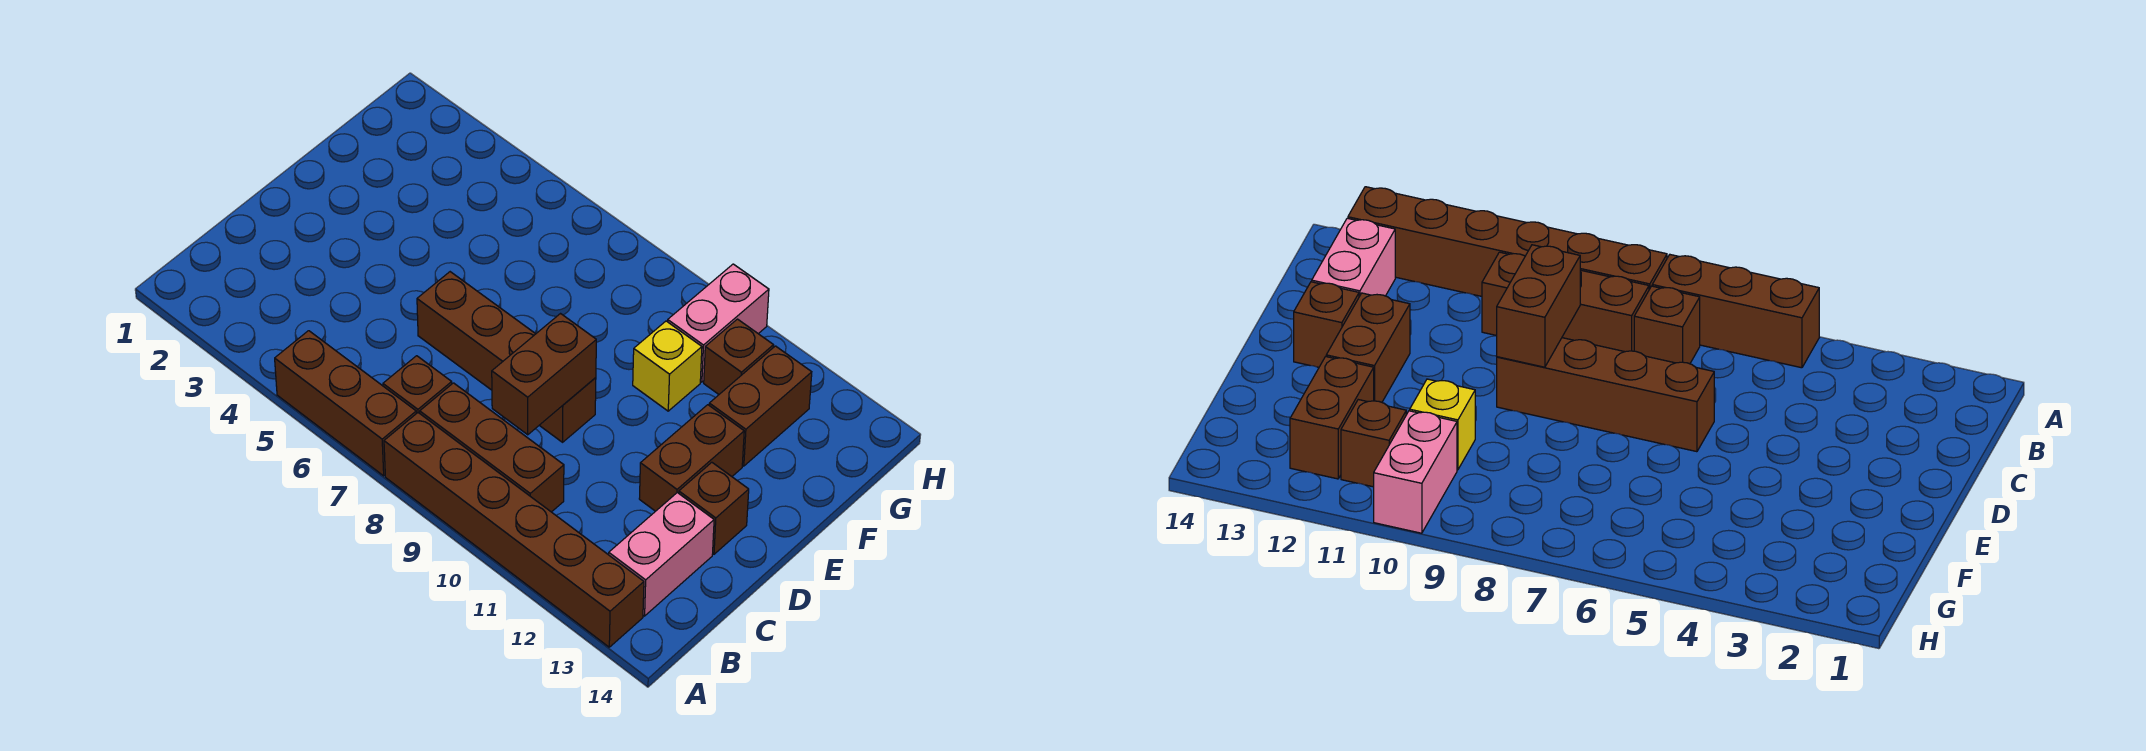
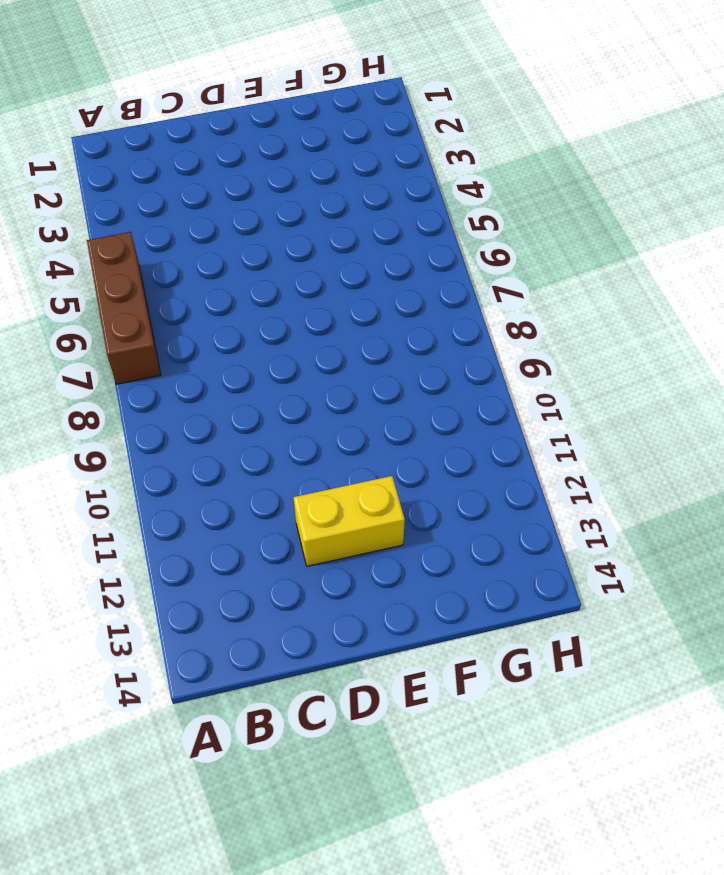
yellow 1x2 brick [293,476,405,566] -> brown 1x2 brick [639,405,744,511]
none -> brown 1x6 brick [384,413,644,647]
none -> brown 1x1 brick [383,356,452,414]
none -> brown 1x3 brick [420,383,564,512]

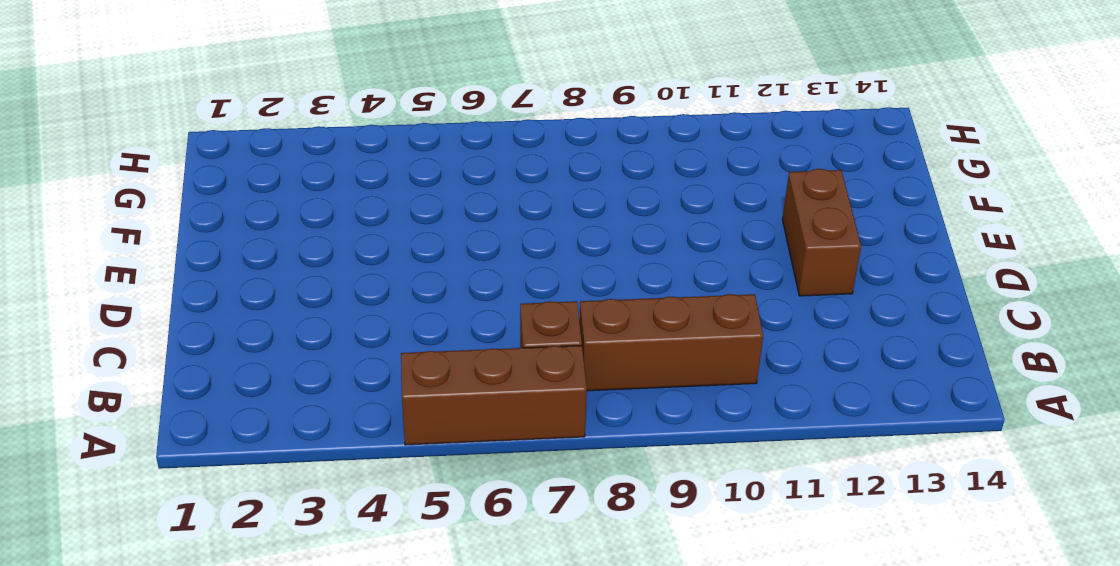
none -> brown 1x6 brick [384,413,644,647]
none -> pink 1x2 brick [609,493,714,616]
none -> brown 1x4 brick [417,272,596,442]

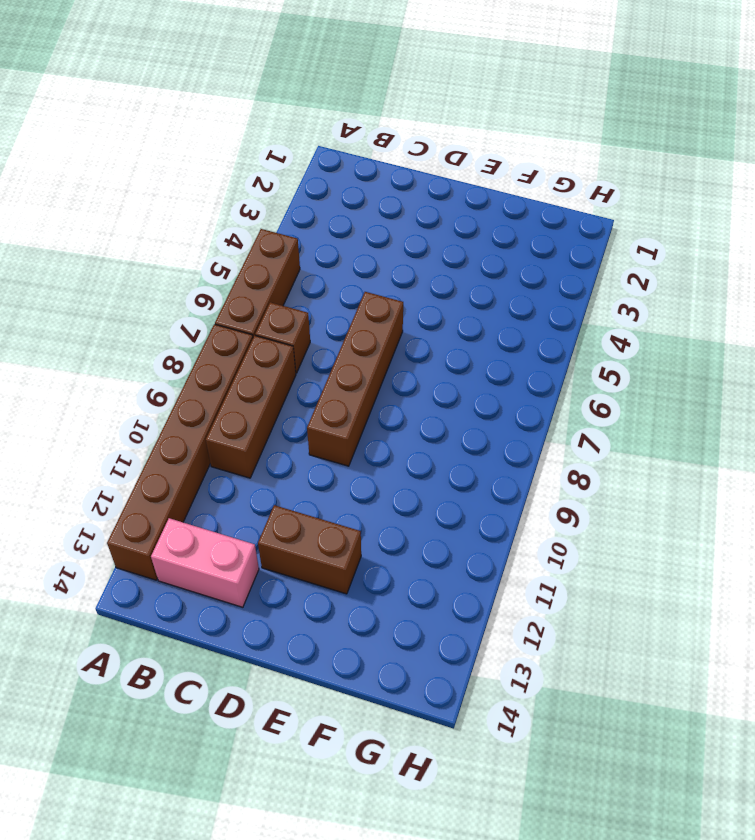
none -> brown 1x1 brick [679,462,749,554]
none -> yellow 1x1 brick [633,321,702,411]
none -> brown 1x2 brick [709,346,812,466]

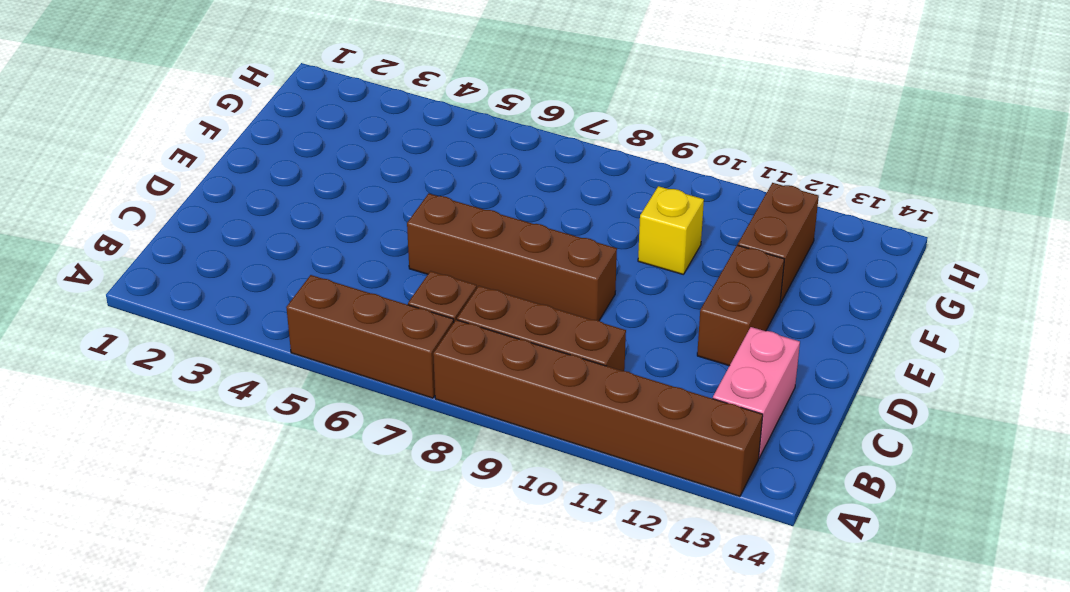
none -> brown 1x1 brick [679,462,749,554]
none -> pink 1x2 brick [668,264,769,382]
none -> brown 1x1 brick [704,319,773,394]

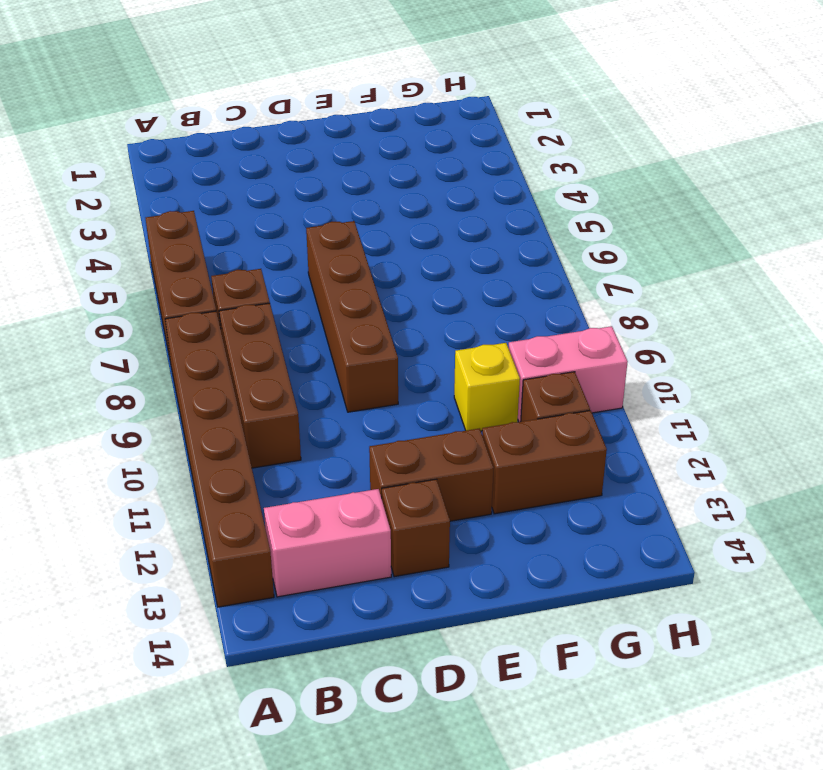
none -> brown 1x2 brick [492,314,596,435]

